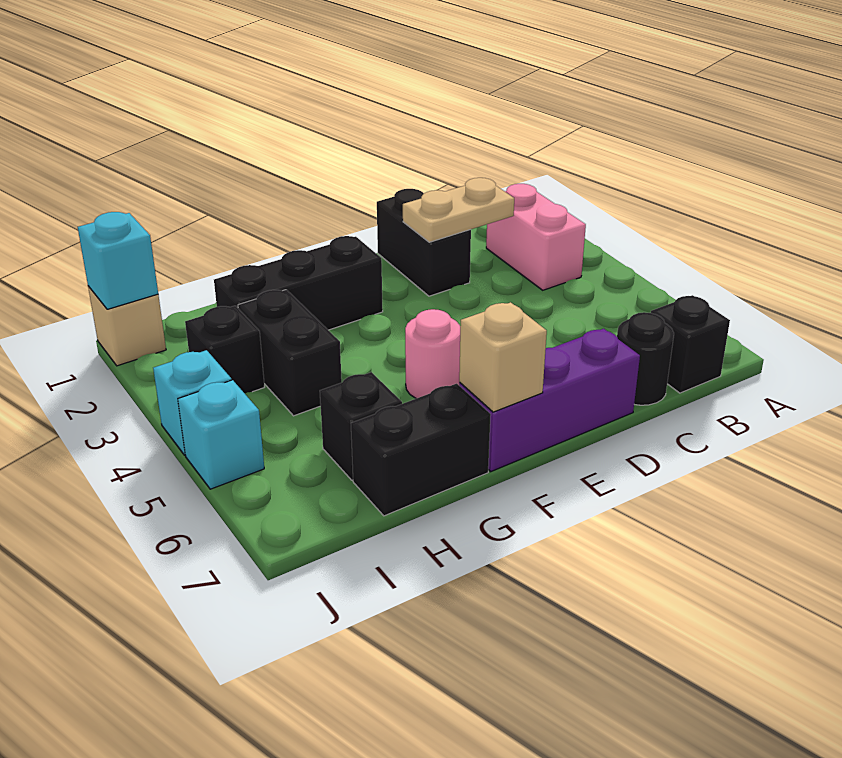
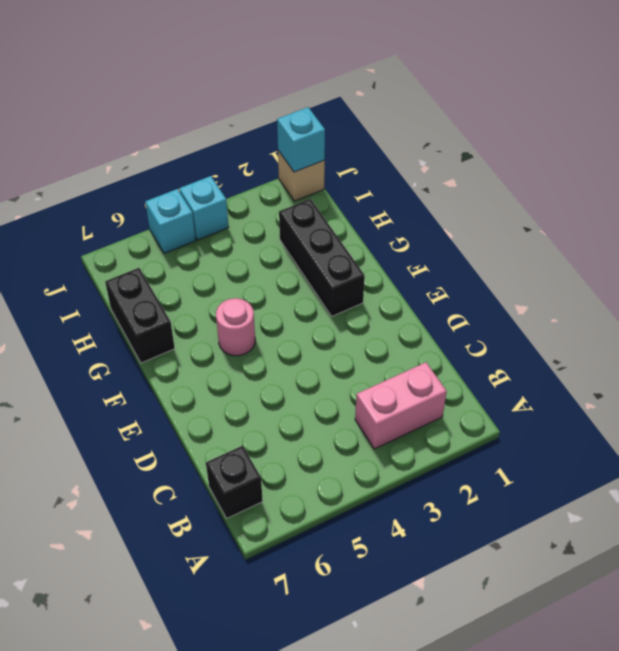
none -> black 1x1 round brick [617,312,674,405]
none -> black 1x2 brick [377,189,471,296]
none -> purple 1x3 brick [459,329,640,471]

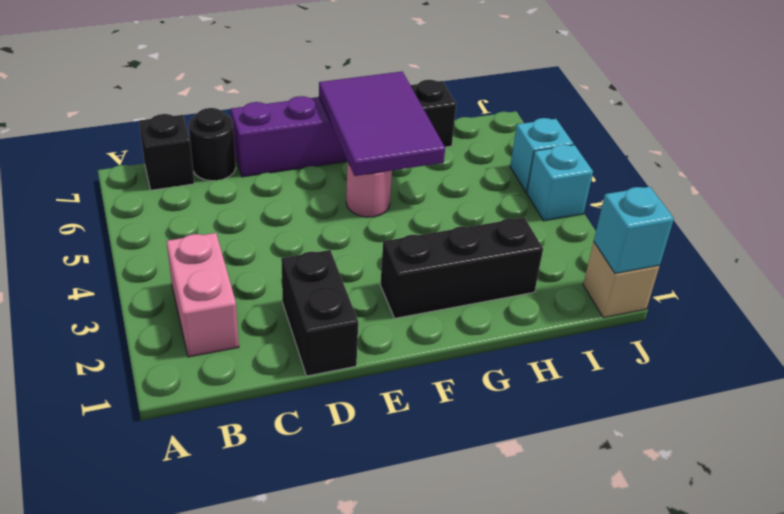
purple 2x3 tile [319,71,445,176] -> tan 1x1 brick [459,302,547,412]
none -> black 1x2 brick [238,290,342,416]
none -> black 1x1 brick [320,372,402,480]
none -> black 1x1 brick [185,306,264,393]

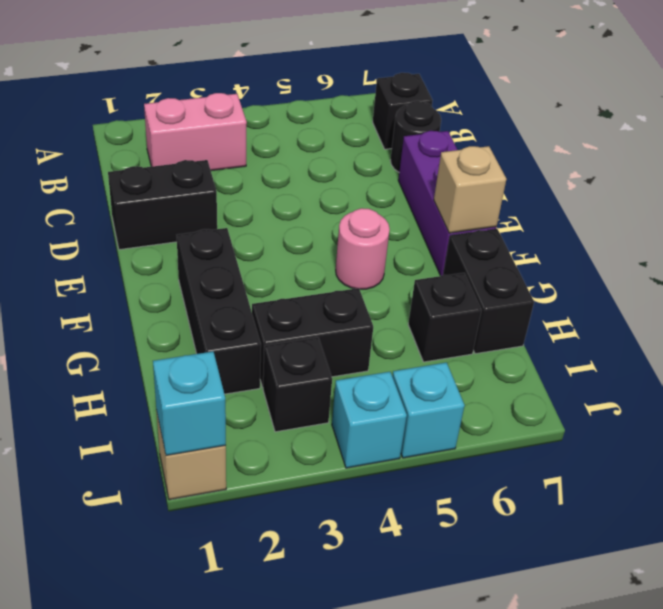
none -> tan 1x2 plate [403,178,514,242]

